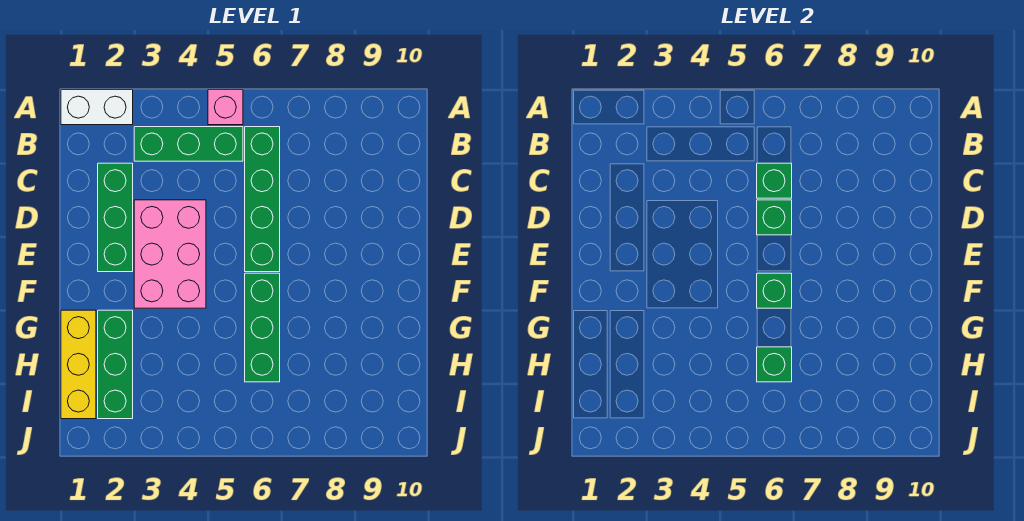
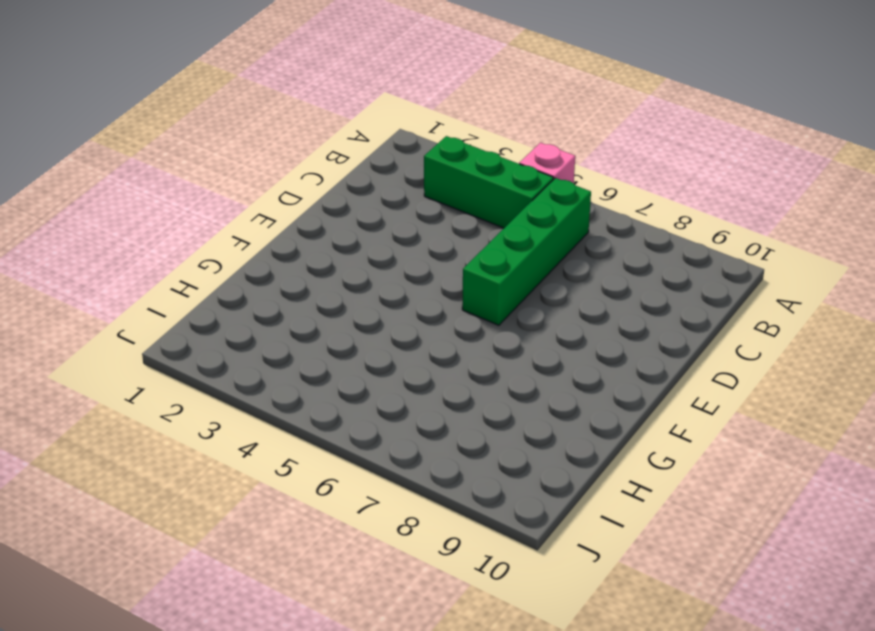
none -> white 1x2 brick [61,90,133,125]
none -> green 1x3 brick [98,163,133,272]
none -> pink 2x3 brick [134,200,206,308]

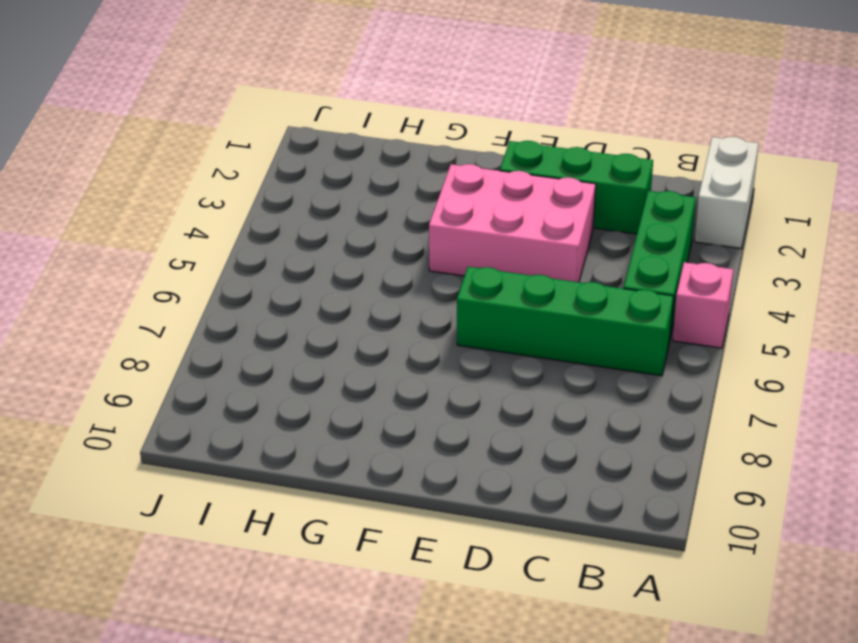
none -> green 1x3 brick [245,273,280,382]
none -> yellow 1x3 brick [61,310,96,419]
none -> green 1x3 brick [98,310,133,419]

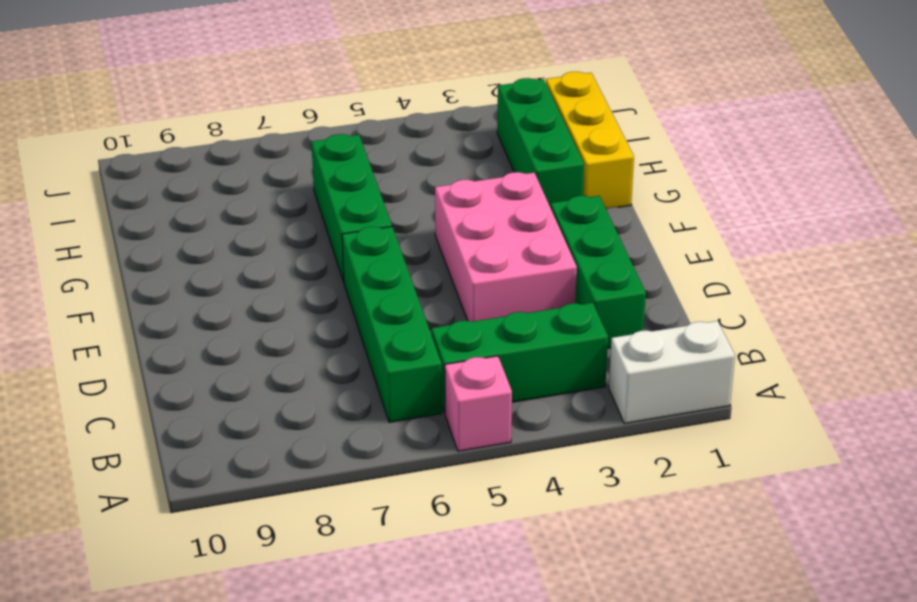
none -> green 1x1 brick [757,163,792,198]
none -> green 1x1 brick [757,200,792,235]
none -> green 1x1 brick [757,273,792,308]

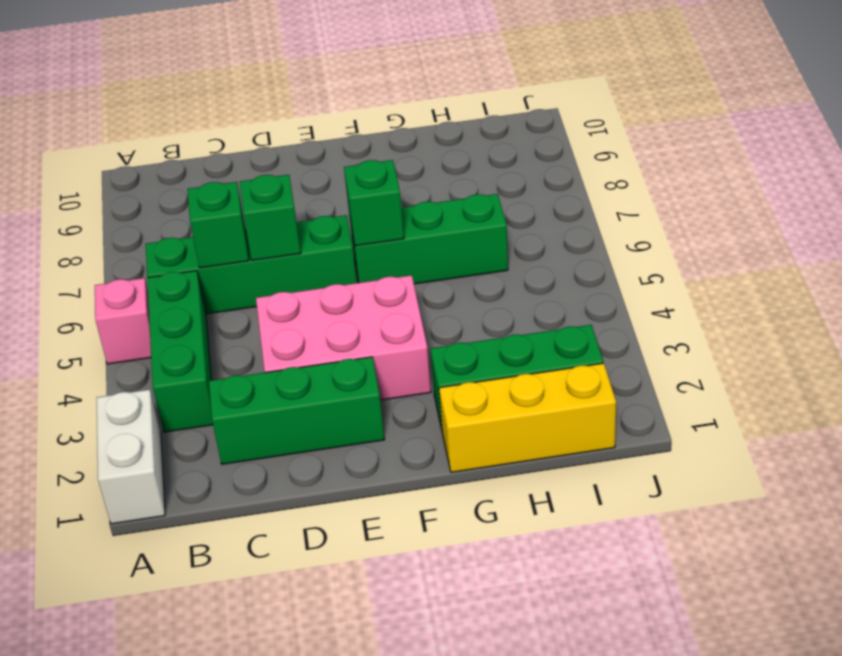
none -> green 1x1 brick [757,347,792,382]

